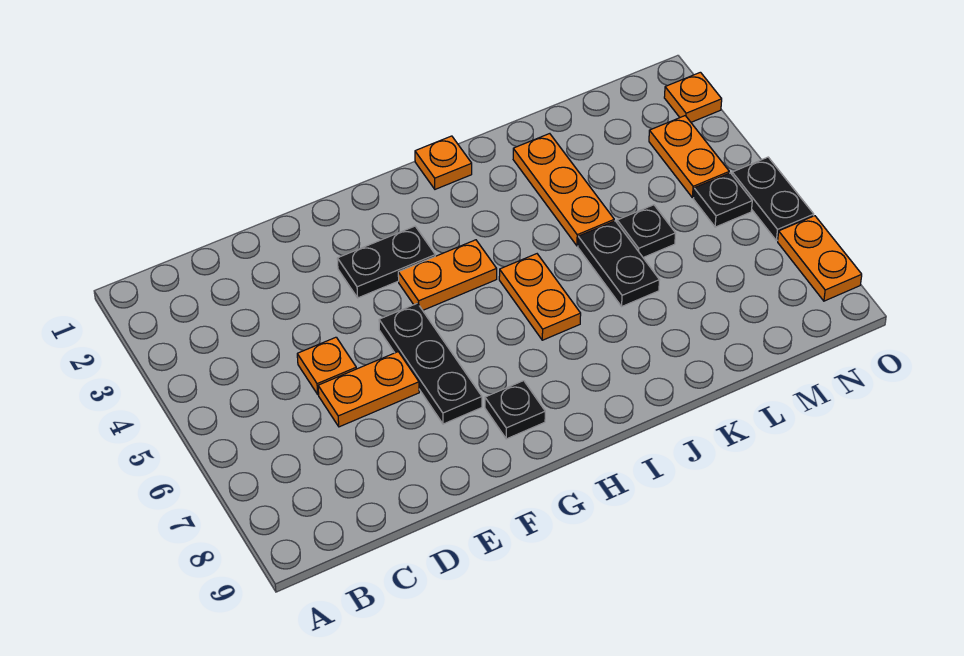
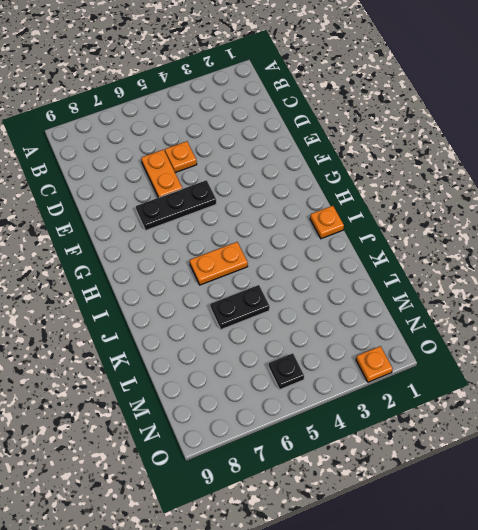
none -> black 1x2 plate [337,226,435,298]
none -> orange 1x2 plate [398,240,497,310]
none -> black 1x1 plate [485,381,545,439]

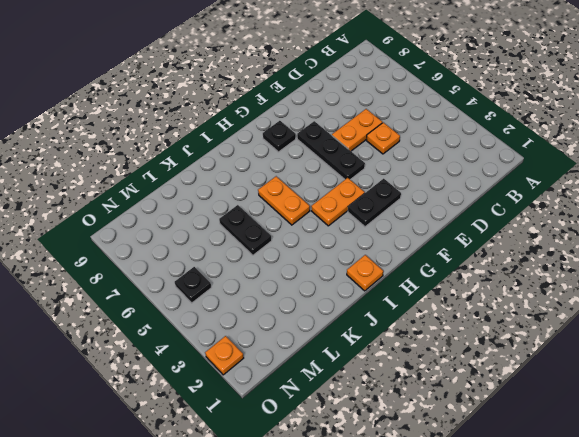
none -> orange 1x3 plate [513,134,614,246]
none -> black 1x1 plate [617,205,676,257]
none -> orange 1x2 plate [649,116,729,198]

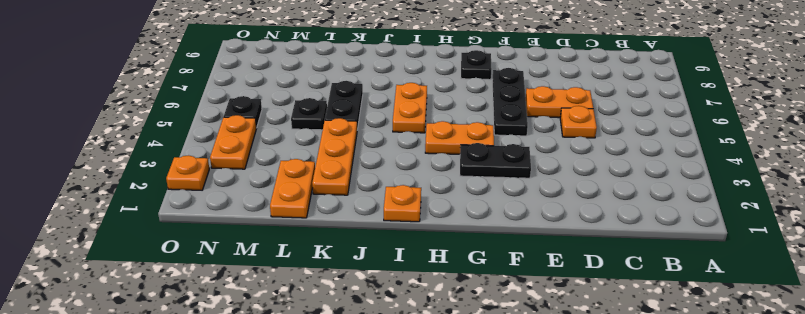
orange 1x2 plate [270,159,315,218] -> orange 1x2 plate moved to [778,216,862,301]
none -> black 1x2 plate [732,157,814,241]

